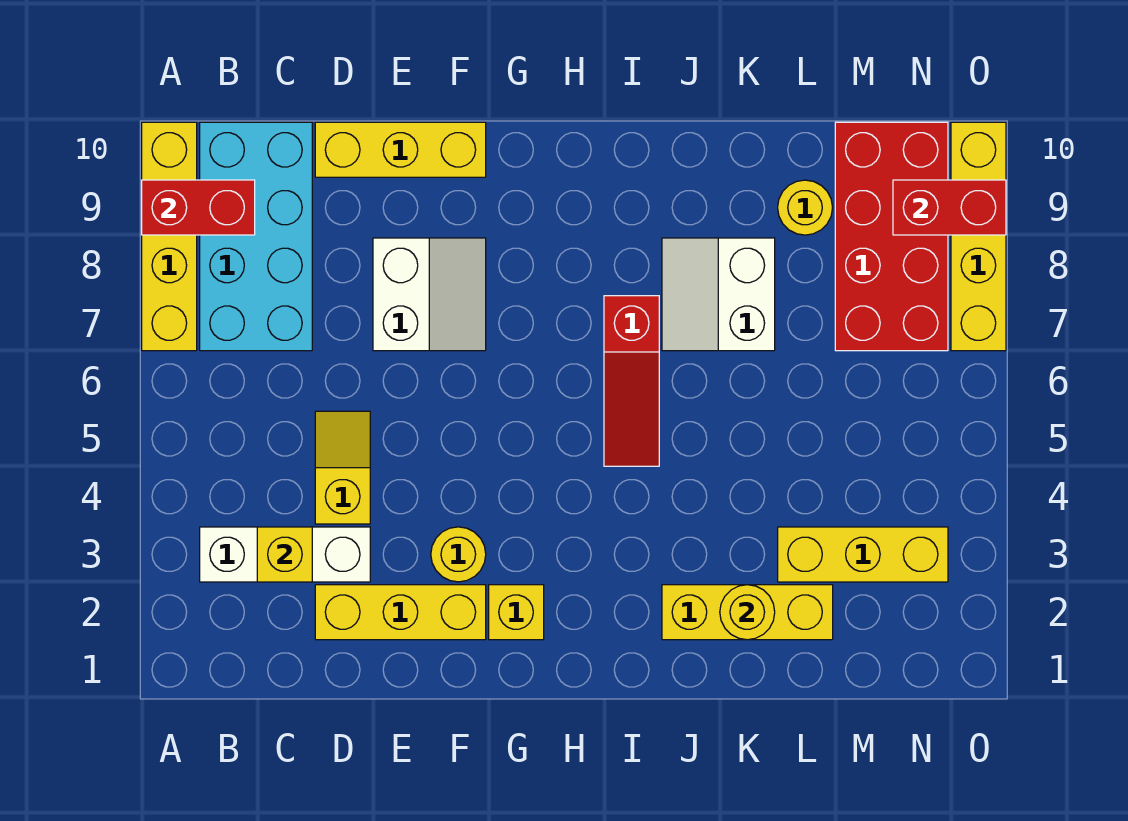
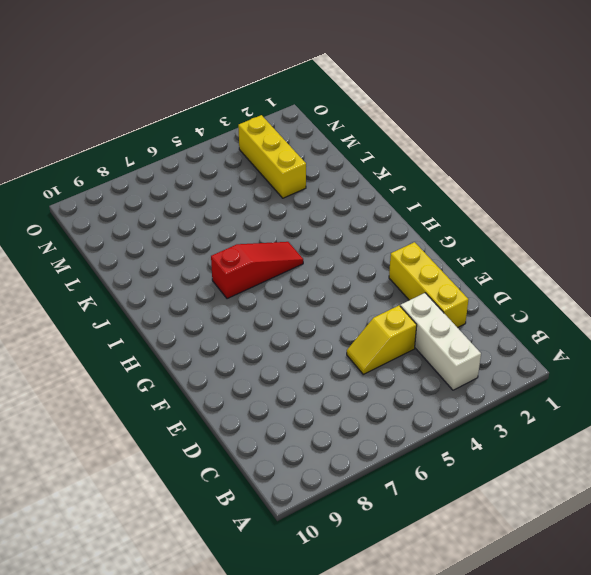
none -> yellow 1x4 brick [142,122,197,351]
none -> cyan 2x4 brick [200,122,312,351]
none -> yellow 1x3 brick [315,122,486,177]

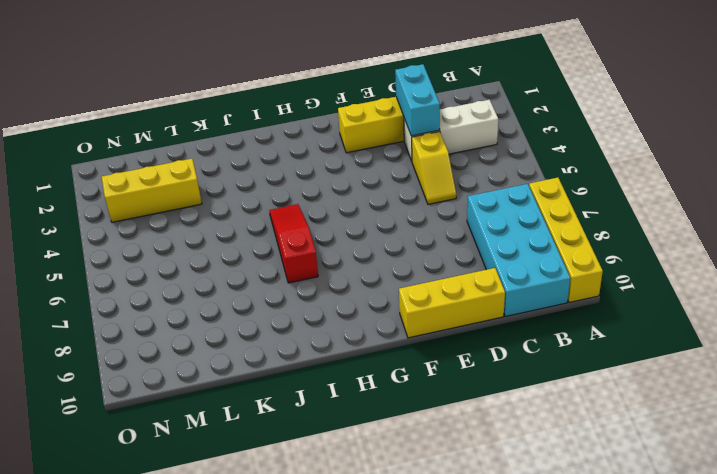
cyan 1x2 brick [395,64,440,136] -> none
none -> white 2x2 slope [373,238,486,351]
none -> yellow 1x1 round brick [431,527,486,582]
none -> yellow 1x1 brick [489,585,544,640]

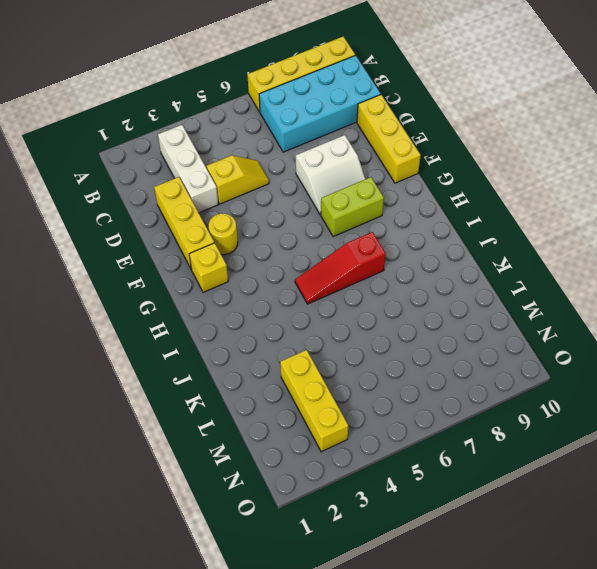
lime 1x2 brick [321,177,384,237] -> none
none -> yellow 1x3 brick [662,585,833,640]
none -> white 2x2 slope [662,238,775,351]
none -> yellow 1x1 round brick [778,180,833,235]

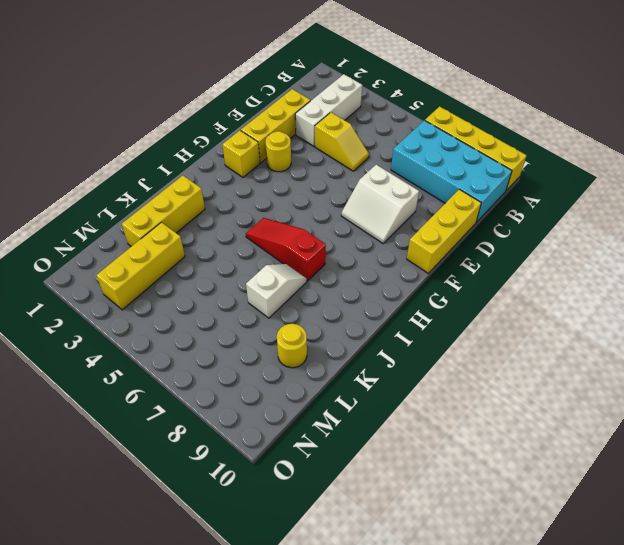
white 1x2 slope [246,264,307,318] -> white 2x2 slope [662,238,775,351]
none -> red 2x4 brick [835,122,948,351]
none -> yellow 1x4 brick [951,122,1006,351]
none -> red 1x2 brick [142,180,255,235]

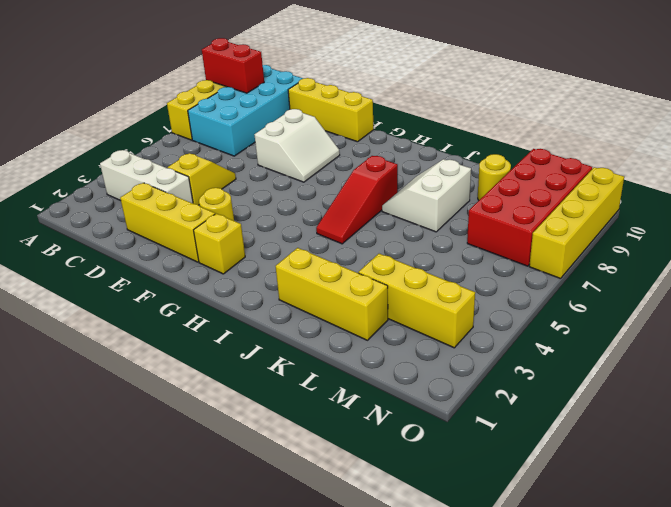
none -> yellow 1x1 brick [257,527,312,582]
none -> yellow 1x1 round brick [720,585,775,640]
none -> red 1x2 brick [893,180,1006,235]

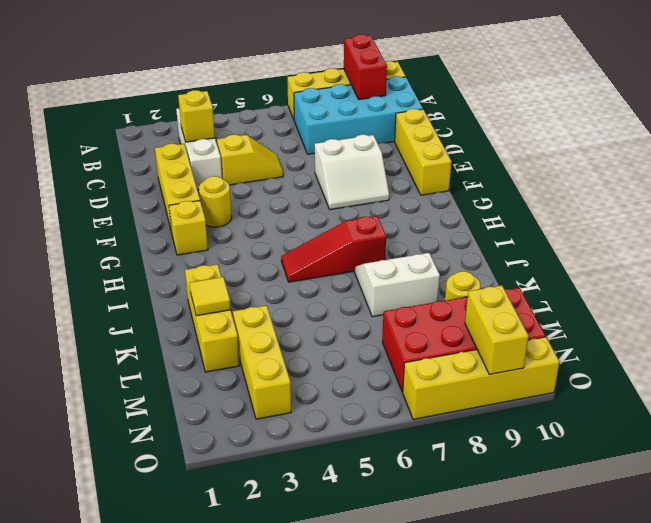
yellow 1x1 tile [190,277,231,316] -> yellow 1x1 round brick [720,585,775,640]
yellow 1x2 brick [465,285,529,374] -> red 1x2 brick [893,180,1006,235]

